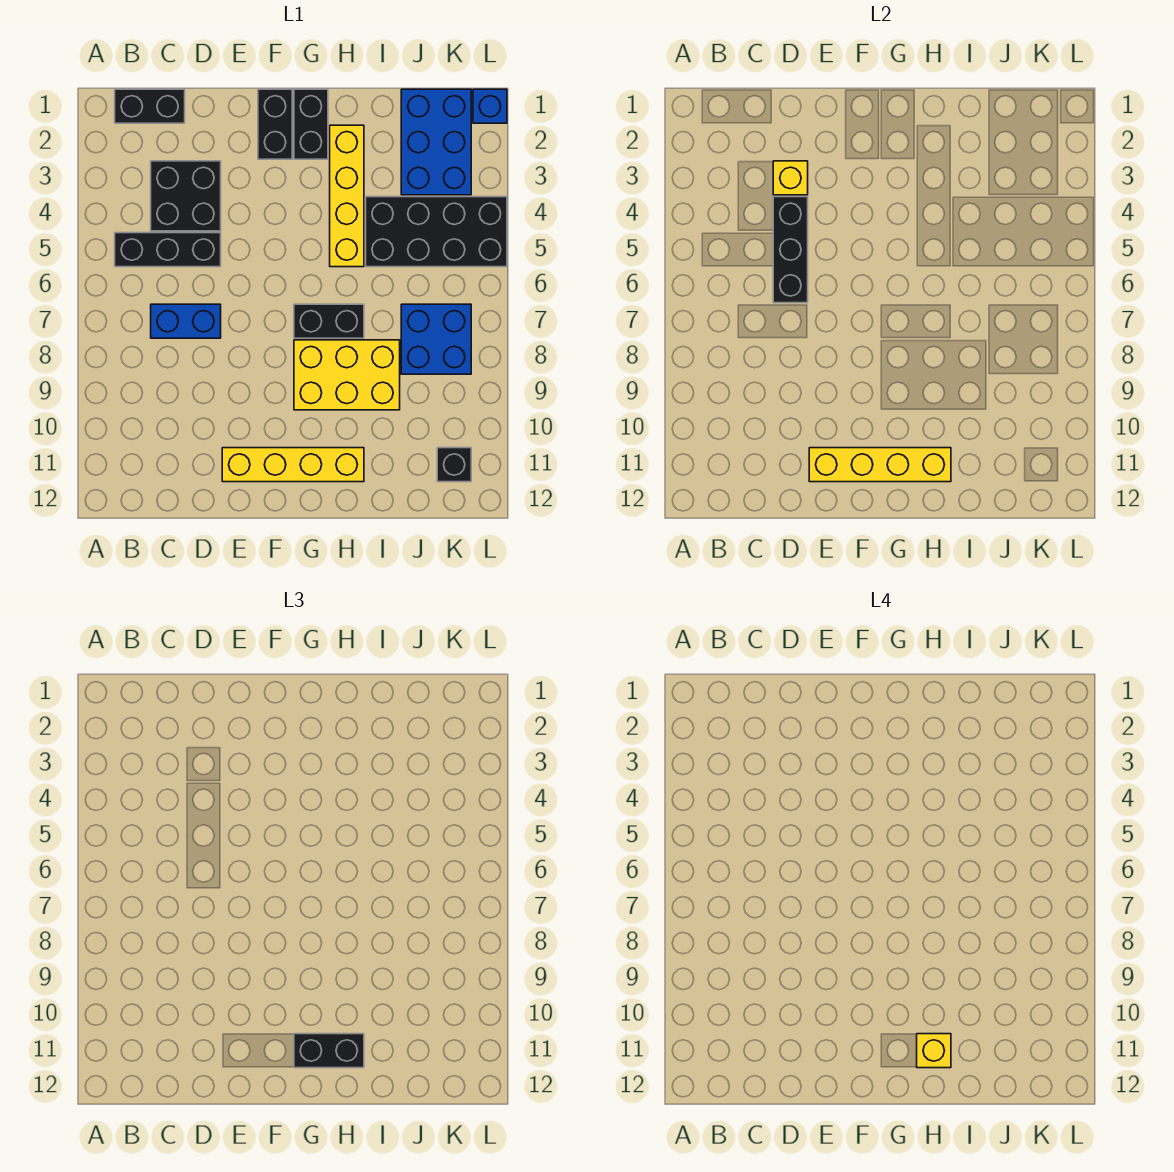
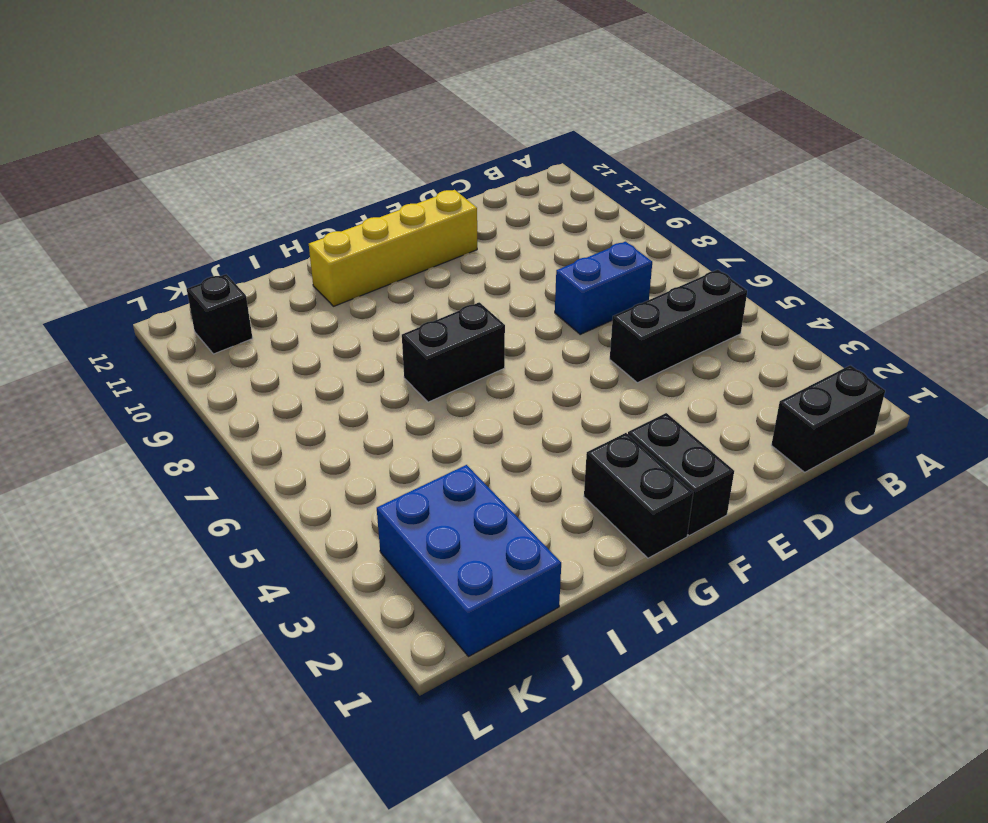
none -> black 2x2 brick [151,161,221,231]
none -> yellow 2x3 brick [294,340,400,410]
none -> yellow 1x4 brick [330,125,364,267]

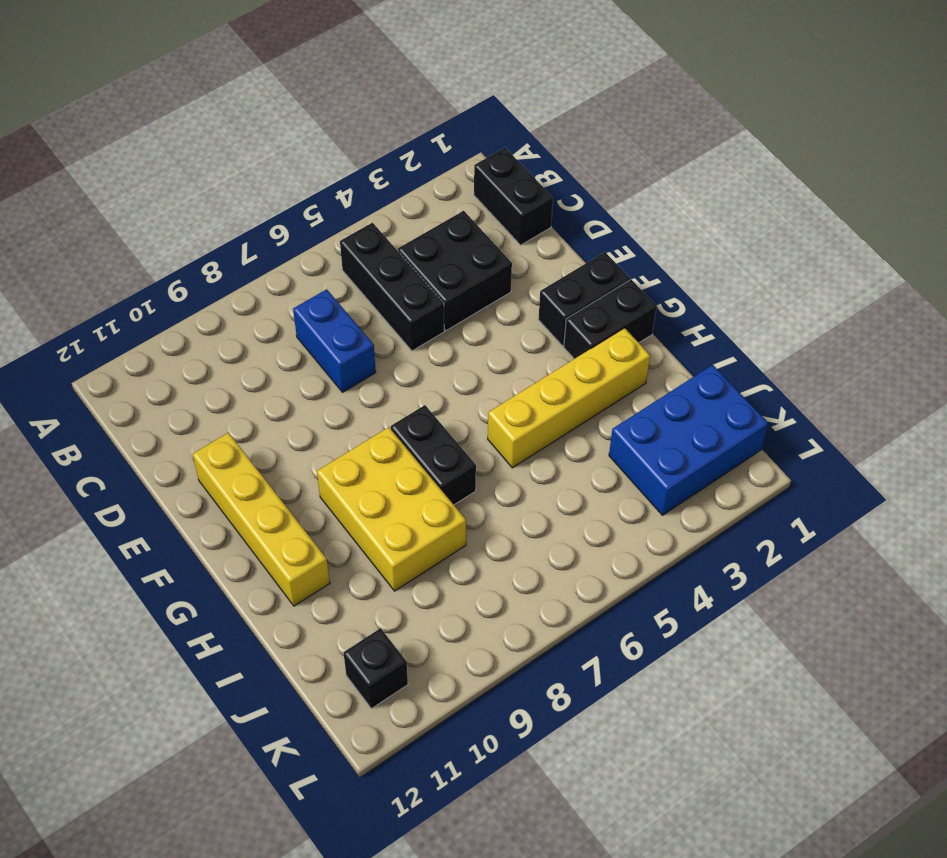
none -> black 2x4 brick [366,197,507,267]
none -> blue 2x2 brick [401,304,471,374]
none -> blue 1x1 brick [473,89,507,123]

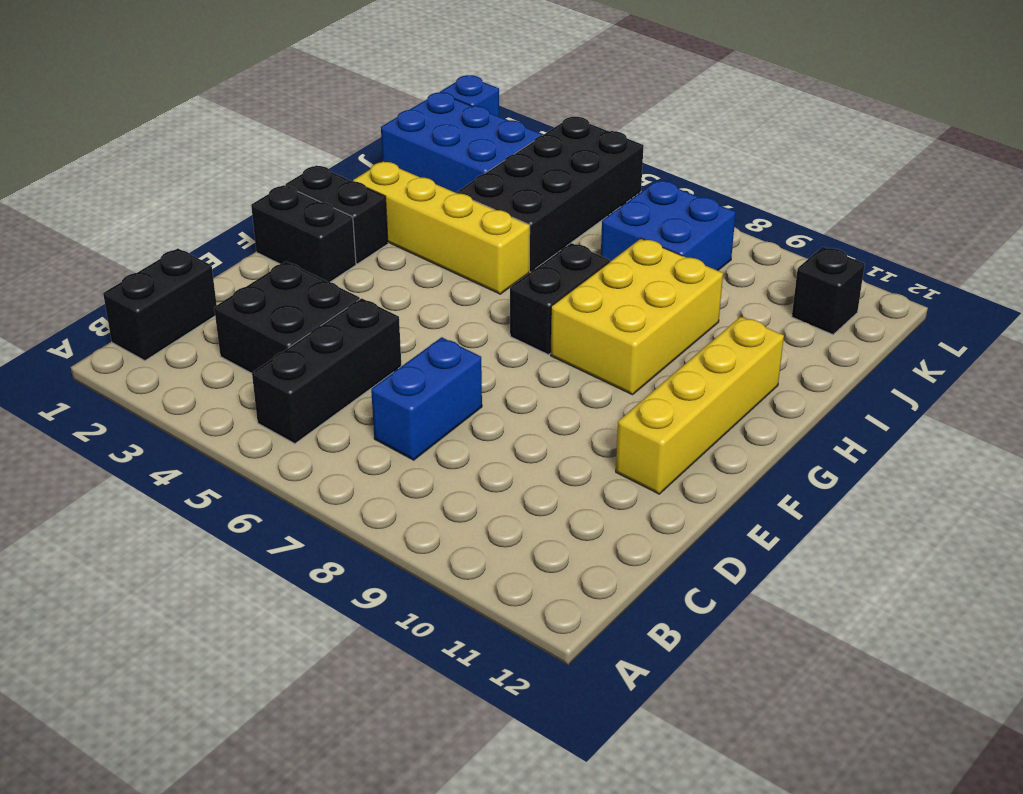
none -> yellow 1x1 brick [773,161,808,195]
none -> black 1x3 brick [773,197,808,303]
none -> yellow 1x4 brick [809,448,951,482]

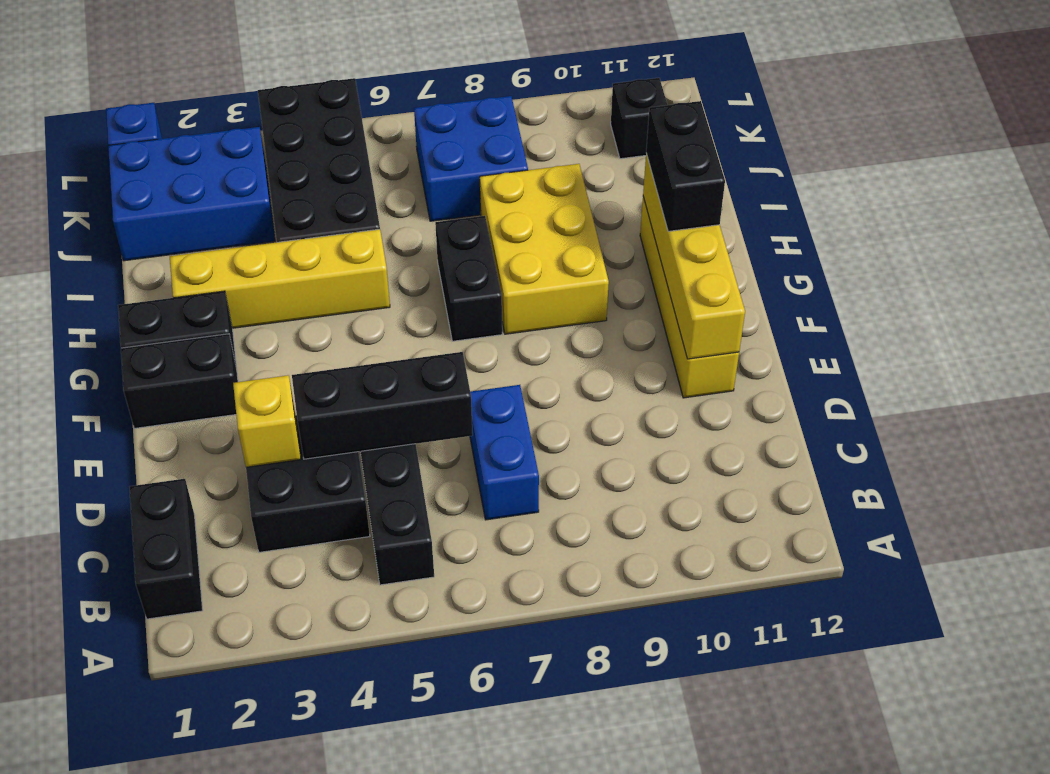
none -> yellow 1x1 brick [917,1034,951,1068]

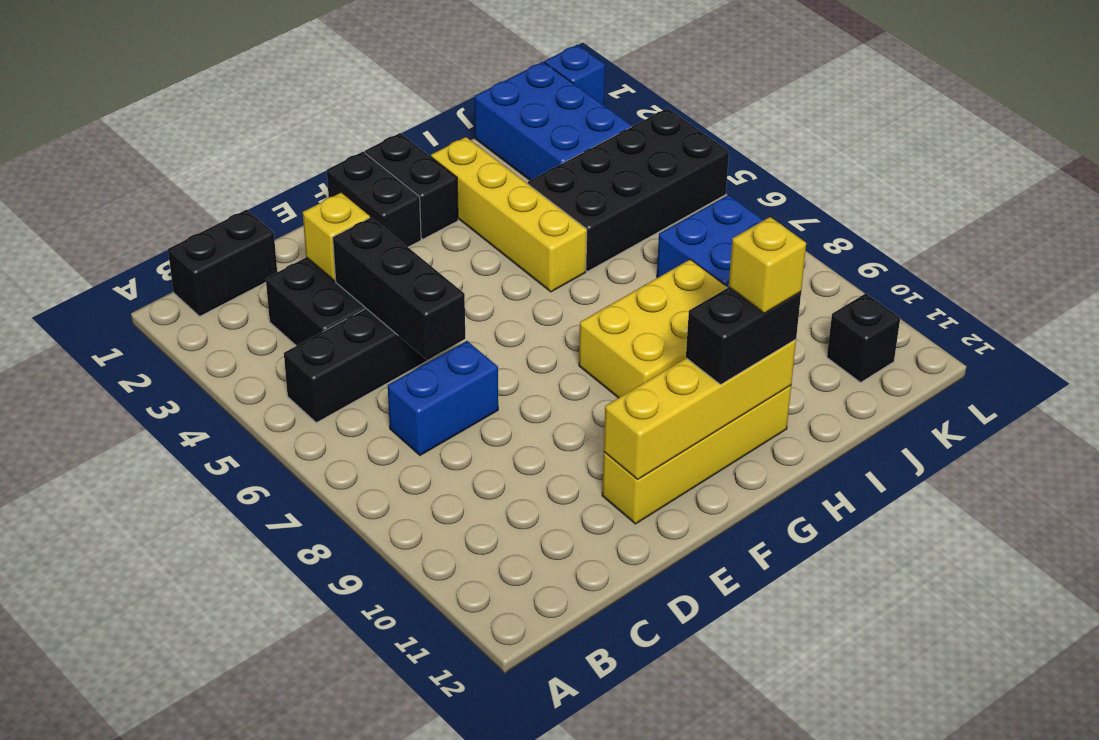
none -> black 1x2 brick [294,304,364,338]

